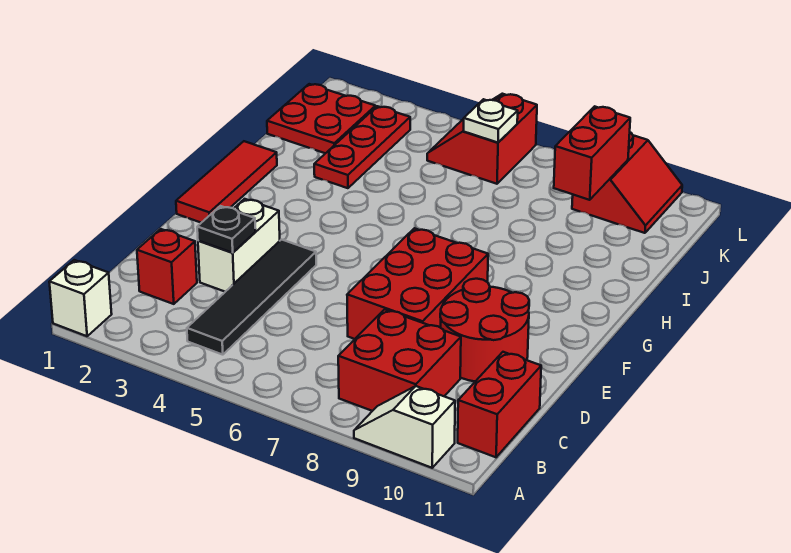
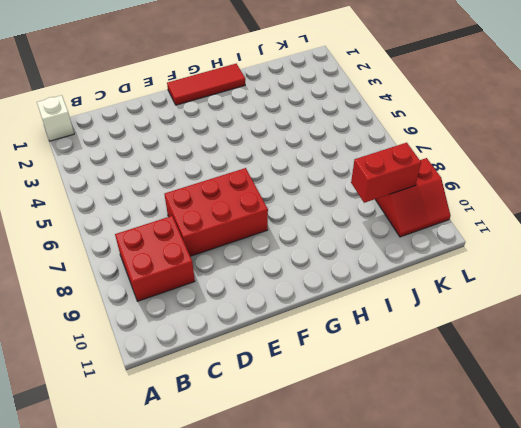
none -> white 1x2 slope [354,386,455,468]
none -> black 1x4 tile [187,240,316,355]
none -> red 1x2 brick [458,352,541,457]

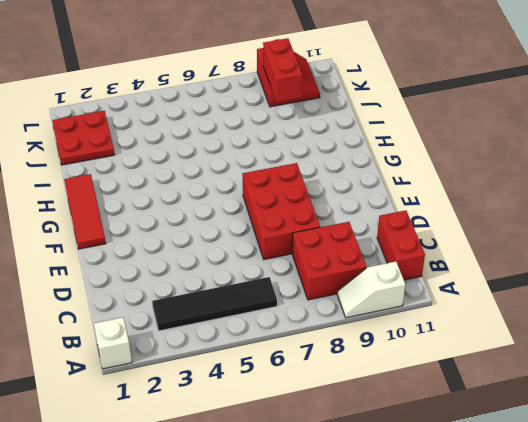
black 1x4 tile [152,277,277,331] -> black 1x4 tile turned to [187,240,316,355]
none -> red 1x1 brick [137,229,197,304]
none -> white 1x2 brick [198,199,280,292]
none -> red 2x2 round brick [440,279,529,381]

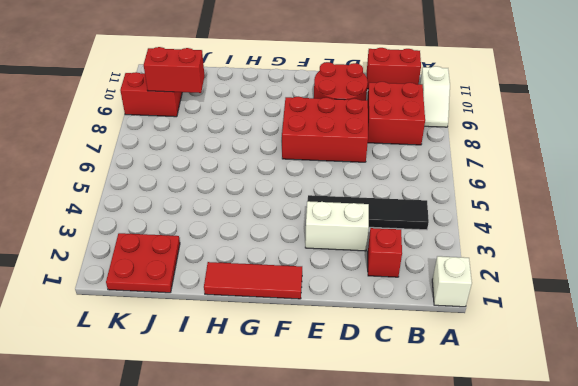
none -> red 1x3 plate [314,106,410,188]
none -> red 2x2 slope [427,94,537,184]
none -> black 1x1 plate [197,206,255,253]

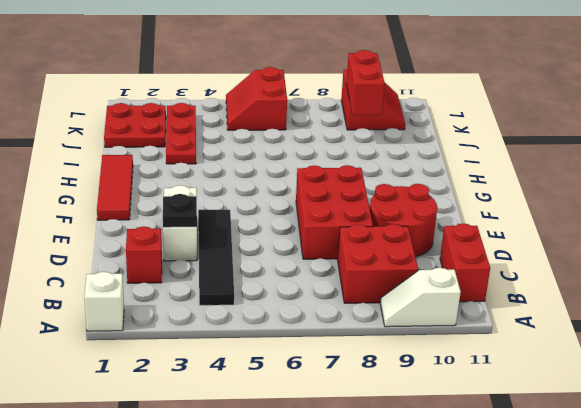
none -> white 1x1 plate [464,99,518,143]

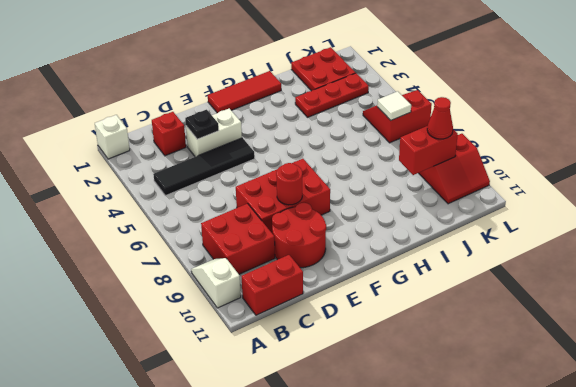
red 1x1 round brick [276,163,302,205] -> none
white 1x1 tile [377,91,411,120] -> white 1x1 plate [464,99,518,143]
red 1x1 cone [427,97,453,139] -> none

